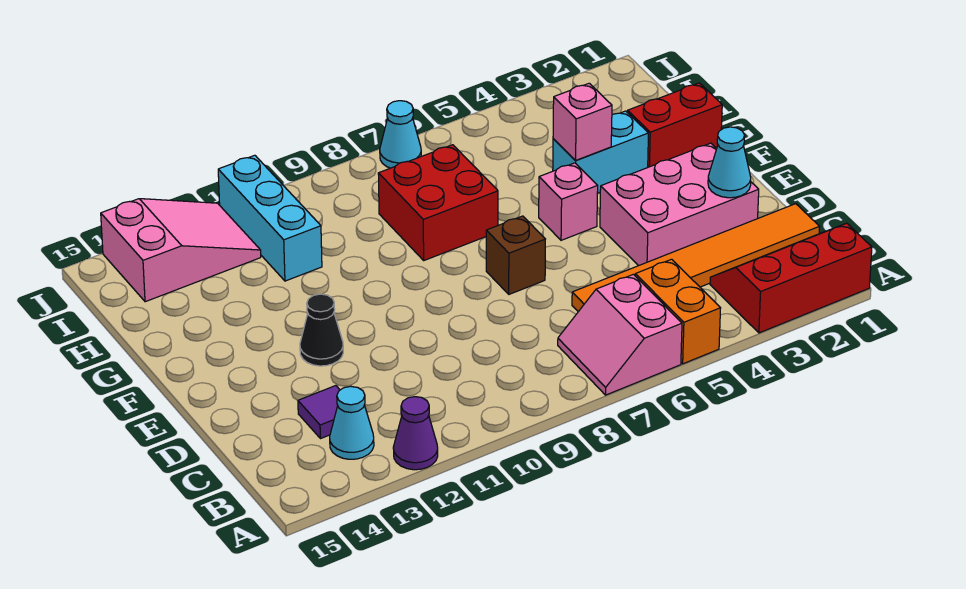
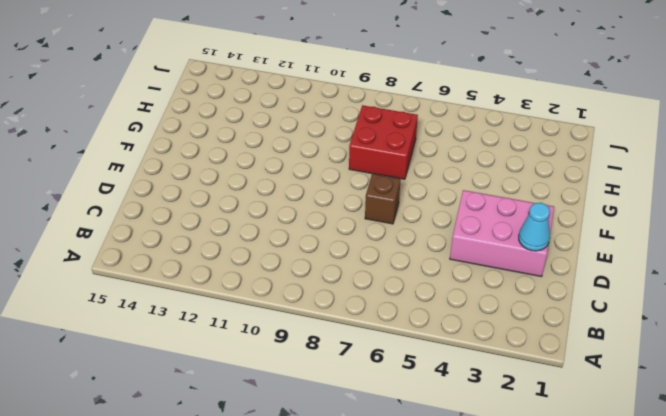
none -> red 2x3 slope [710,223,872,333]
none -> orange 1x2 brick [635,259,721,364]
none -> pink 2x2 slope [558,274,682,395]

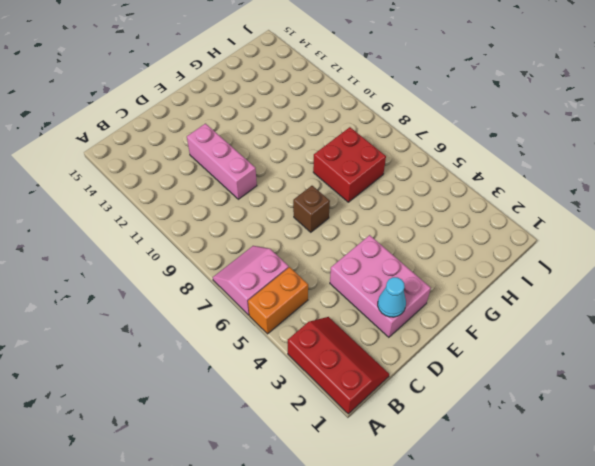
pink 1x3 brick [187,124,257,199] -> none
none -> purple 1x1 cone [393,397,438,470]
none -> cyan 1x1 cone [330,386,374,459]
none -> orange 1x6 tile [572,204,820,312]

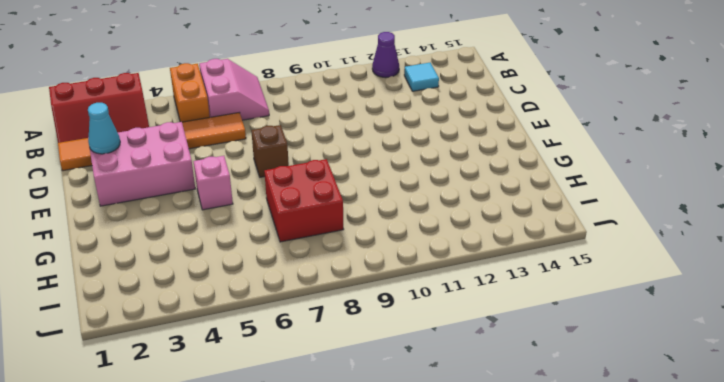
cyan 1x1 tile [404,63,439,91] -> cyan 1x1 cone [330,386,374,459]
none -> purple 1x1 tile [298,386,340,439]
none -> black 1x1 cone [300,294,343,366]
none -> red 1x2 brick [628,83,722,167]

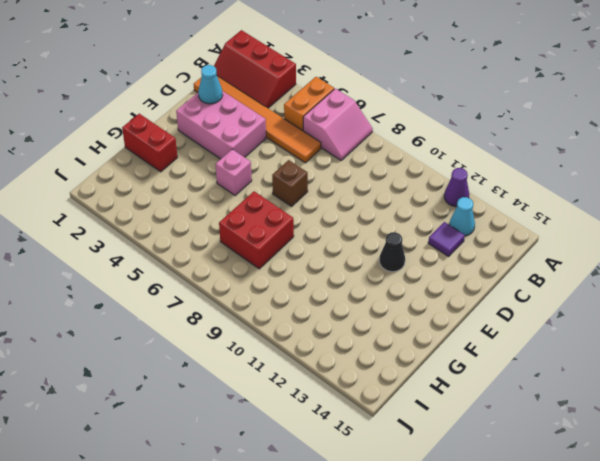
none -> cyan 1x2 brick [553,111,648,193]
none -> cyan 1x3 brick [218,155,322,281]
none -> pink 2x3 slope [101,199,261,302]

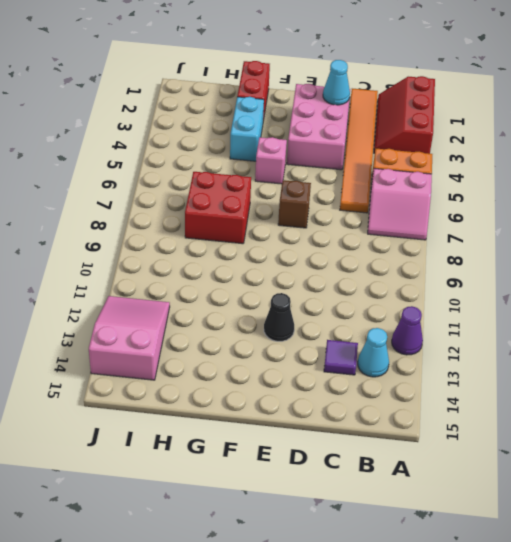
none -> cyan 1x3 brick [218,155,322,281]
none -> cyan 1x1 cone [380,101,421,168]
none -> pink 1x1 brick [553,83,612,160]

